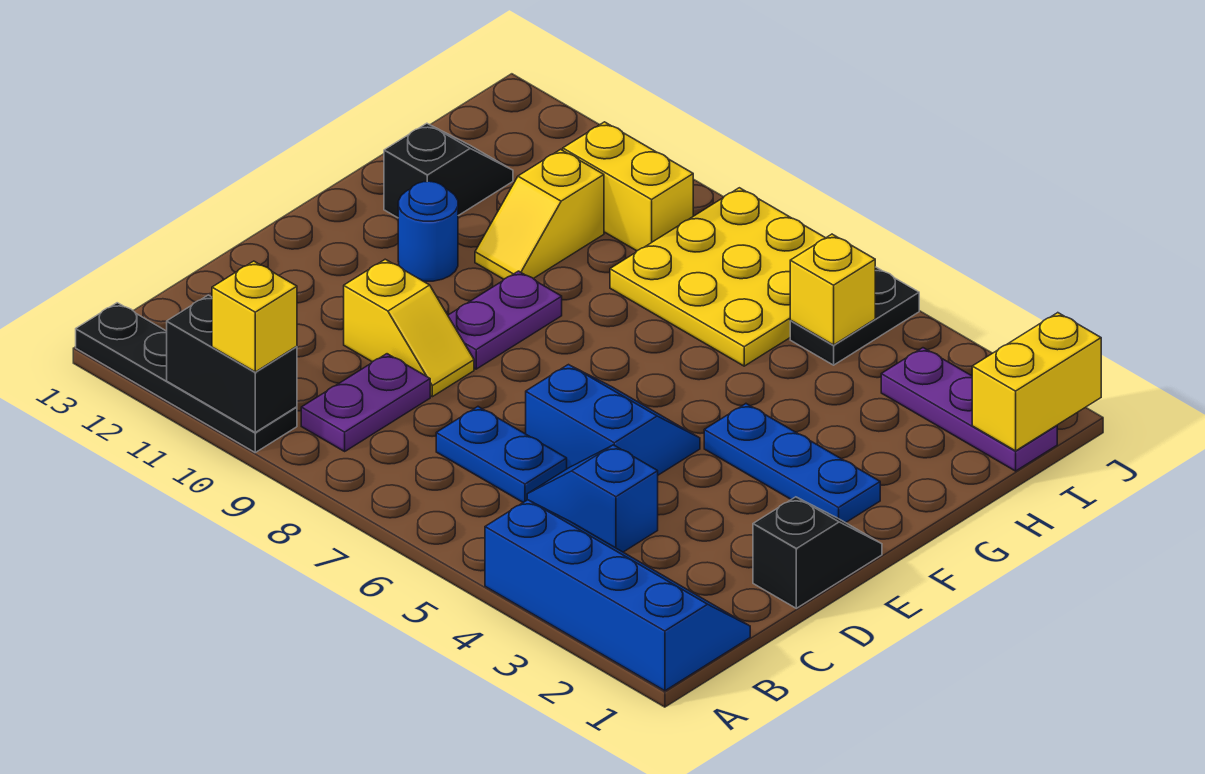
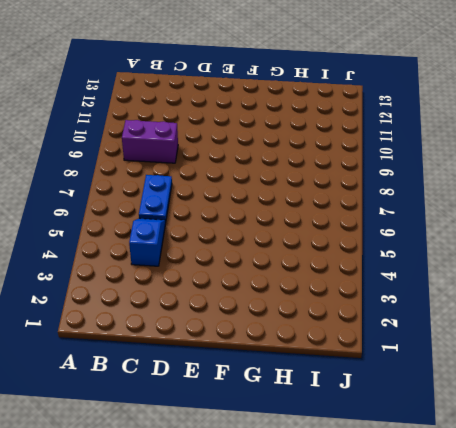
purple 1x2 brick [122,120,178,163] -> purple 1x2 plate [301,354,430,451]
none -> blue 2x4 slope [485,500,750,691]
none -> black 1x4 plate [76,303,297,452]
none -> black 1x2 slope [753,497,882,608]

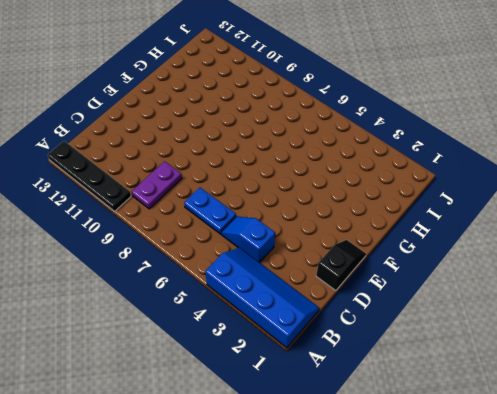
none -> blue 2x2 slope [526,365,700,475]
none -> yellow 1x2 slope [344,259,474,397]
none -> purple 1x2 plate [448,271,562,369]

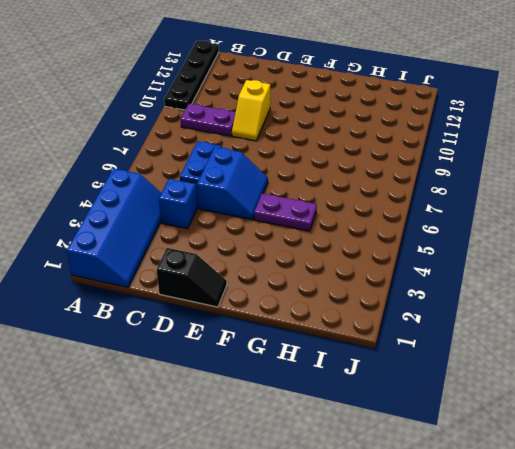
purple 1x2 plate [254,193,317,231] -> purple 1x2 plate moved to [448,271,562,369]
none -> blue 1x3 plate [704,404,880,523]
none -> blue 1x1 round brick [398,181,458,281]
none -> yellow 1x2 slope [475,149,604,279]

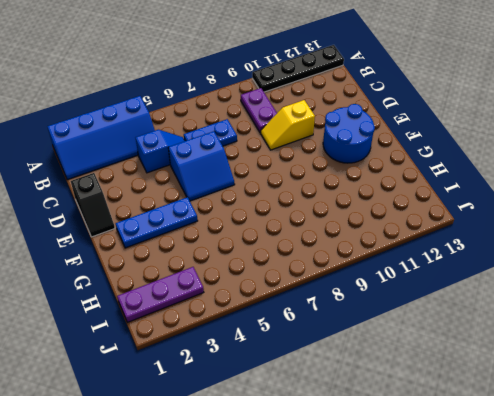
blue 2x2 round brick [323,104,375,163] -> blue 1x1 round brick [398,181,458,281]
none -> purple 1x2 plate [448,271,562,369]
none -> yellow 1x2 slope [475,149,604,279]
none -> black 1x2 slope [384,123,513,218]

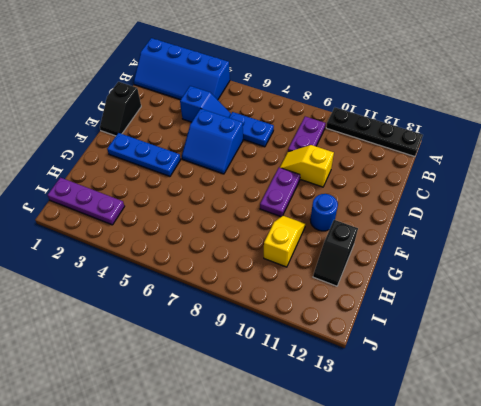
none -> yellow 3x3 plate [610,188,825,366]
none -> black 1x2 plate [790,267,919,365]
none -> yellow 1x2 brick [563,122,693,251]

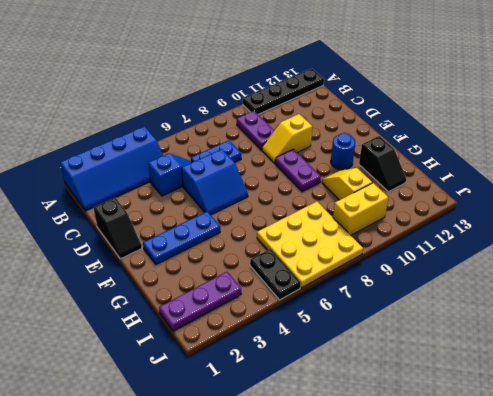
none -> black 1x2 brick [167,295,297,432]
none -> yellow 1x2 brick [972,313,1101,451]
none -> yellow 1x1 brick [790,234,875,345]

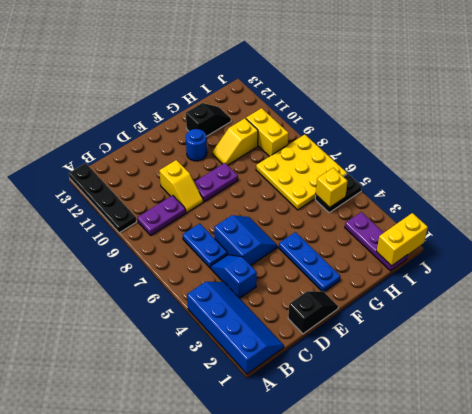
none -> black 1x2 brick [167,295,297,432]
none -> yellow 1x1 brick [212,261,297,372]

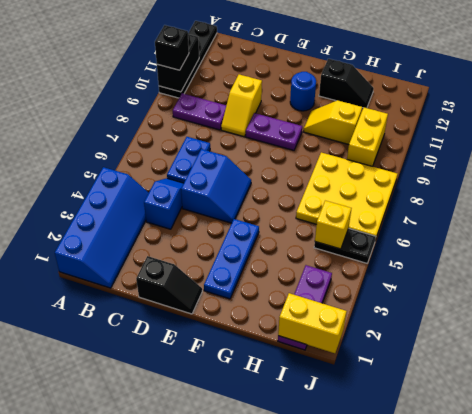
black 1x1 brick [155,25,189,70] -> yellow 1x1 brick [212,261,297,372]

